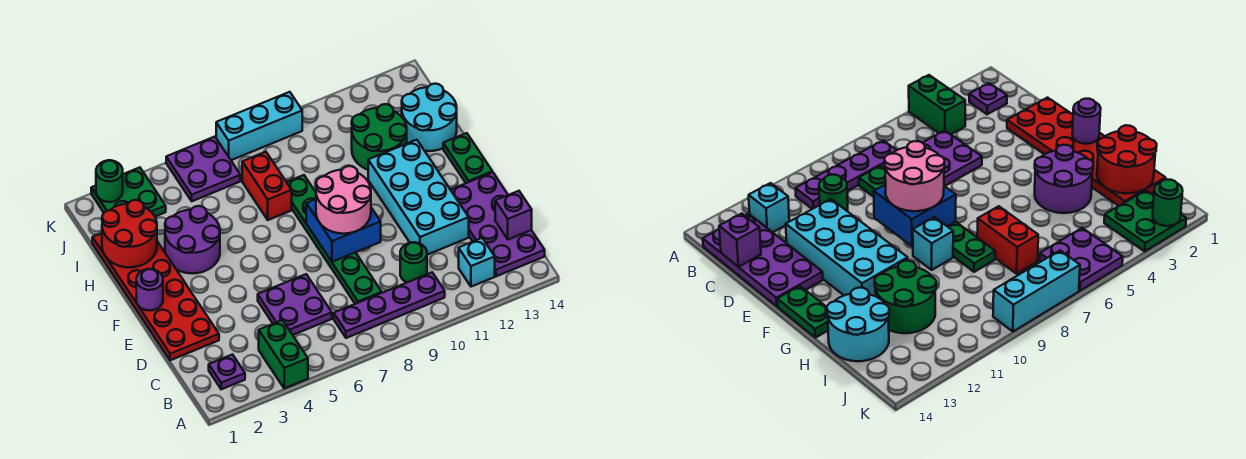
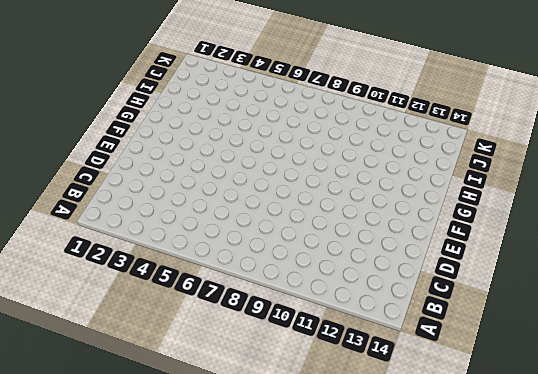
none -> green 1x2 brick [259,320,308,388]
none -> purple 1x1 plate [209,355,245,389]
none -> purple 1x4 plate [334,273,445,338]

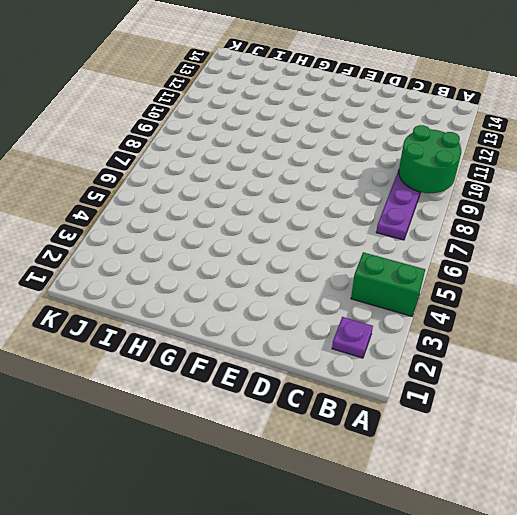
green 2x2 round brick [399,125,461,193] -> green 2x2 round brick moved to [352,104,407,170]
none -> cyan 1x1 brick [459,238,495,287]
none -> purple 2x4 plate [451,172,545,276]
none -> purple 2x2 plate [258,274,332,335]

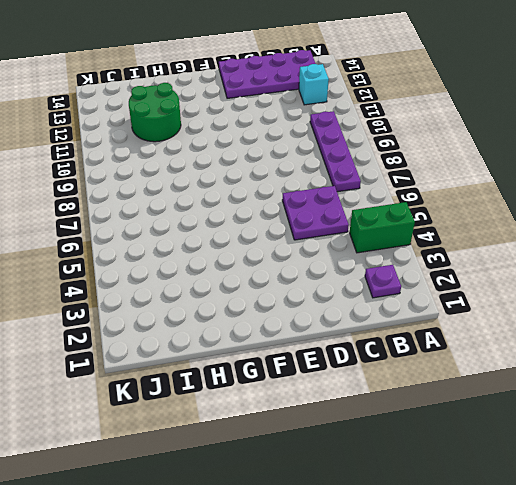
none -> green 1x6 plate [287,175,382,304]
none -> green 1x1 round brick [400,242,427,282]
none -> red 2x6 plate [92,233,219,360]

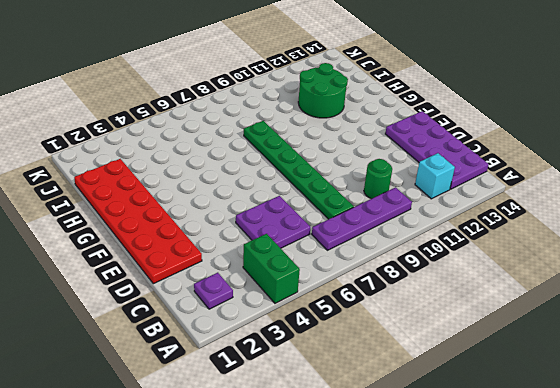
none -> cyan 2x4 brick [368,140,469,255]
none -> green 1x2 plate [443,133,492,183]
none -> purple 2x2 round brick [165,206,220,273]

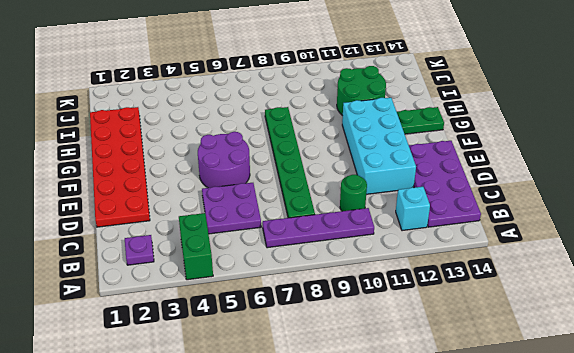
purple 2x2 round brick [198,132,250,188] -> purple 2x2 round brick moved to [165,206,220,273]
green 1x2 plate [397,107,444,134] -> green 1x2 plate turned to [443,133,492,183]
none -> cyan 1x1 brick [913,217,953,270]
none -> red 1x2 brick [242,152,292,220]
none -> cyan 2x2 round brick [402,84,457,151]

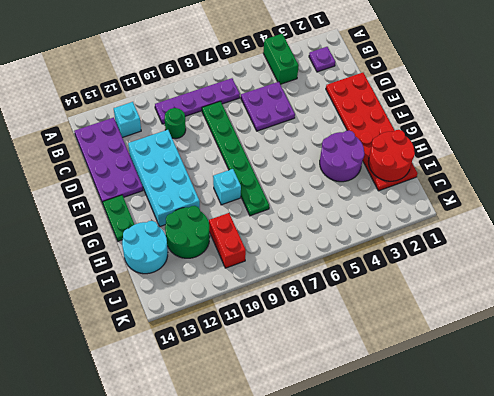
red 1x2 brick [209,213,246,268] -> red 1x2 brick moved to [242,152,292,220]
none -> green 2x2 plate [91,167,166,216]
none -> purple 2x2 plate [166,137,240,201]
none -> cyan 1x3 brick [216,92,302,160]

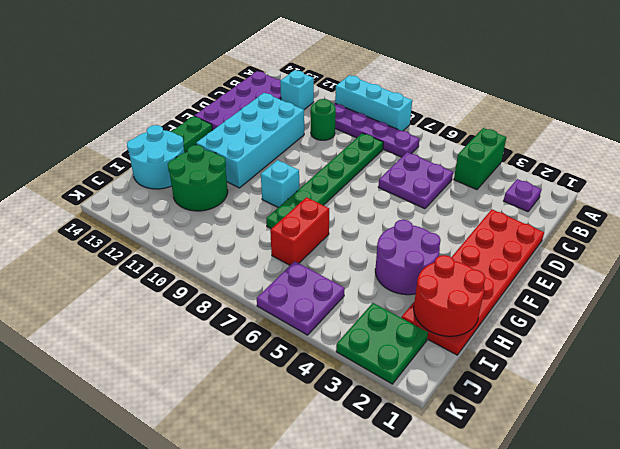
cyan 1x3 brick [335,75,412,131] -> cyan 1x3 brick moved to [216,92,302,160]
none -> purple 1x1 brick [495,191,532,239]
none -> blue 2x2 brick [306,199,381,262]
none -> purple 1x1 round brick [136,269,163,310]

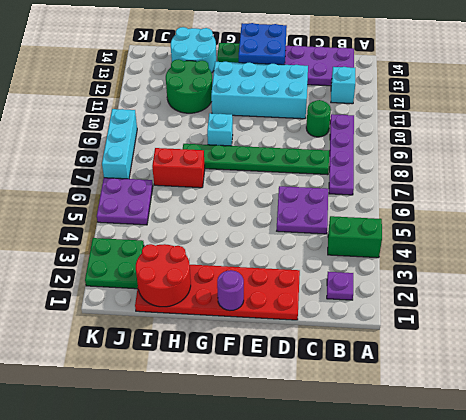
blue 2x2 brick [239,23,287,65] -> blue 2x2 brick moved to [306,199,381,262]
none -> purple 2x2 round brick [165,206,220,273]
none -> purple 1x1 brick [495,191,532,239]
none -> green 1x1 round brick [96,160,123,202]

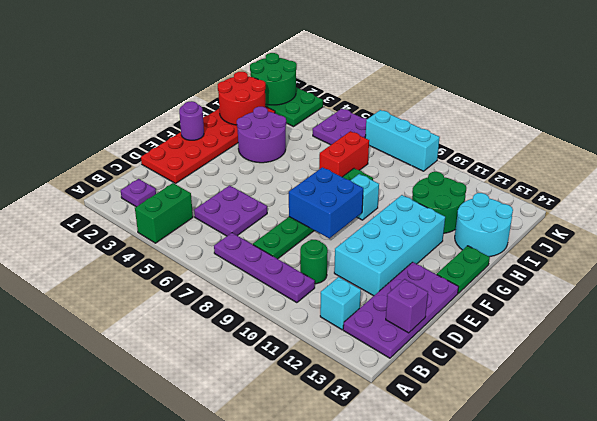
green 2x2 round brick [250,53,297,105] -> green 1x1 round brick [96,160,123,202]
none -> pink 2x2 round brick [316,166,371,234]

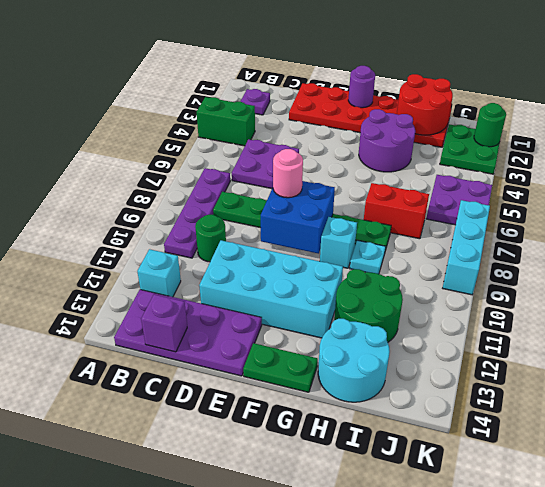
pink 1x1 round brick [273,149,303,198] -> pink 2x2 round brick [316,166,371,234]
cyan 1x1 plate [350,240,386,274] -> none

